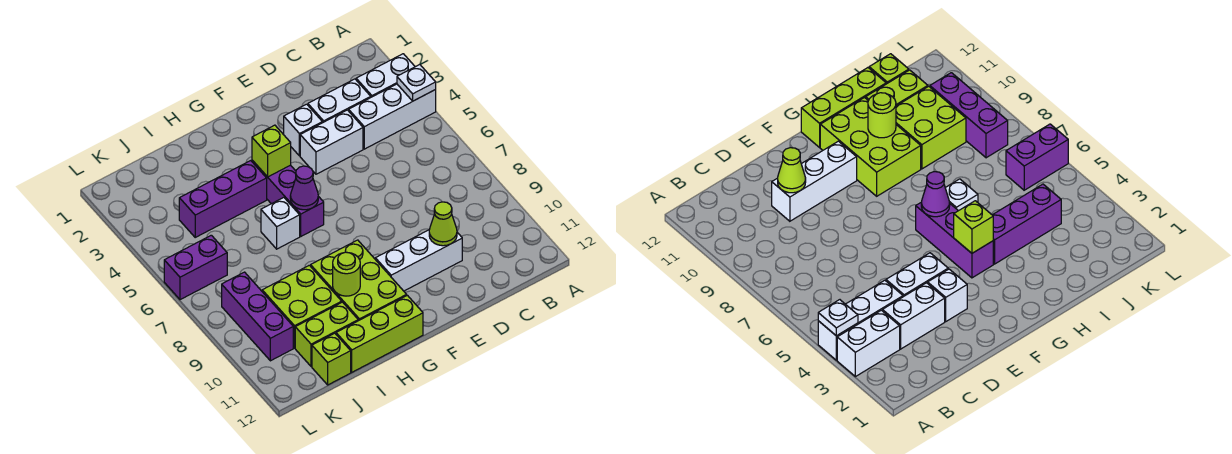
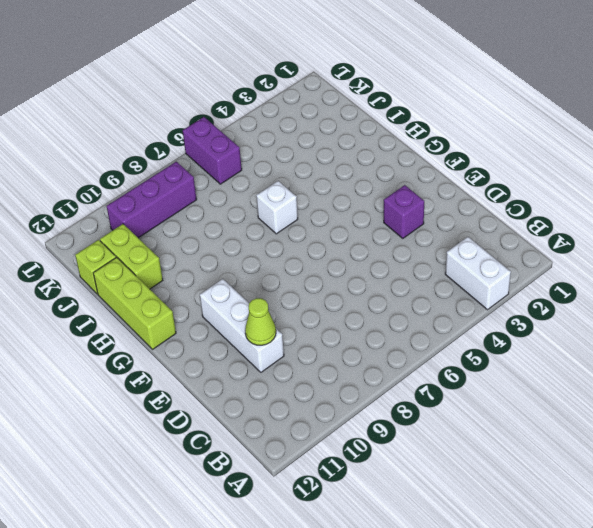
purple 1x1 brick [384,185,424,238] -> white 1x1 brick [284,104,322,156]
none -> white 1x3 brick [349,84,436,149]
none -> white 1x2 brick [308,79,371,123]
none -> white 1x2 brick [300,110,363,174]

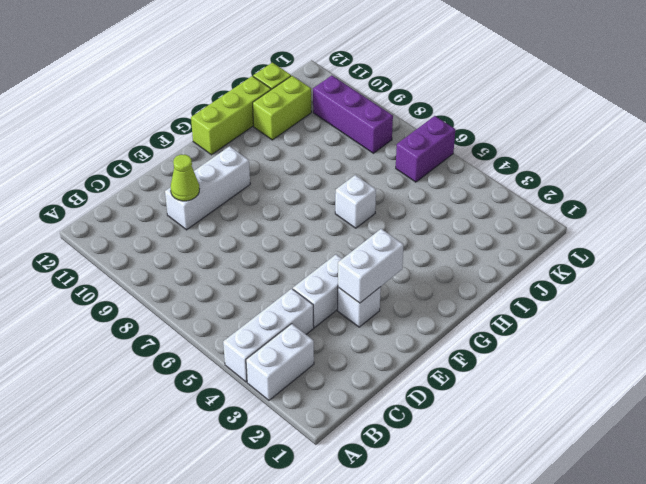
white 1x2 brick [338,229,404,303] -> white 1x2 brick moved to [308,79,371,123]
none -> purple 1x3 brick [252,160,324,236]
none -> lime 2x3 brick [311,240,407,321]
none -> purple 1x3 brick [179,161,267,237]

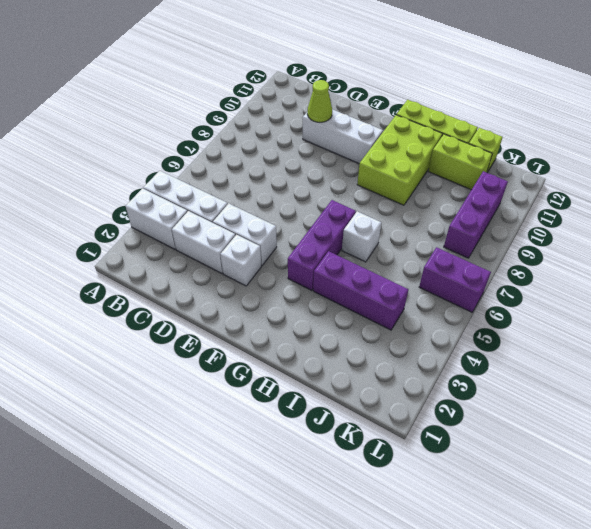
none -> lime 2x2 brick [262,265,342,348]
none -> white 1x1 plate [397,65,436,101]
none -> lime 1x1 brick [252,125,291,177]

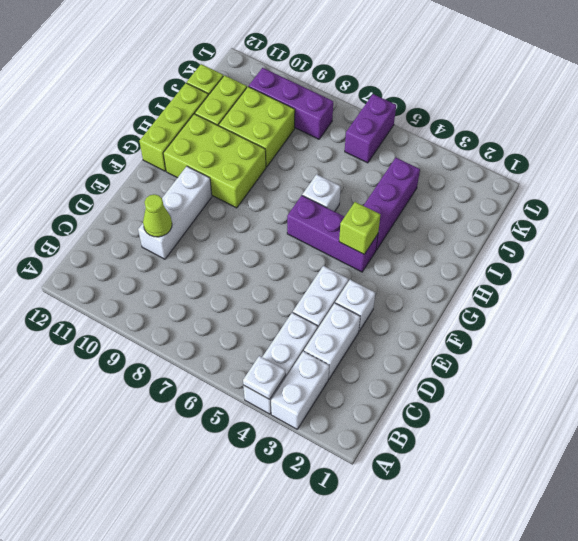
none -> purple 1x1 cone [290,166,318,210]
none -> lime 1x1 round brick [333,252,360,296]

